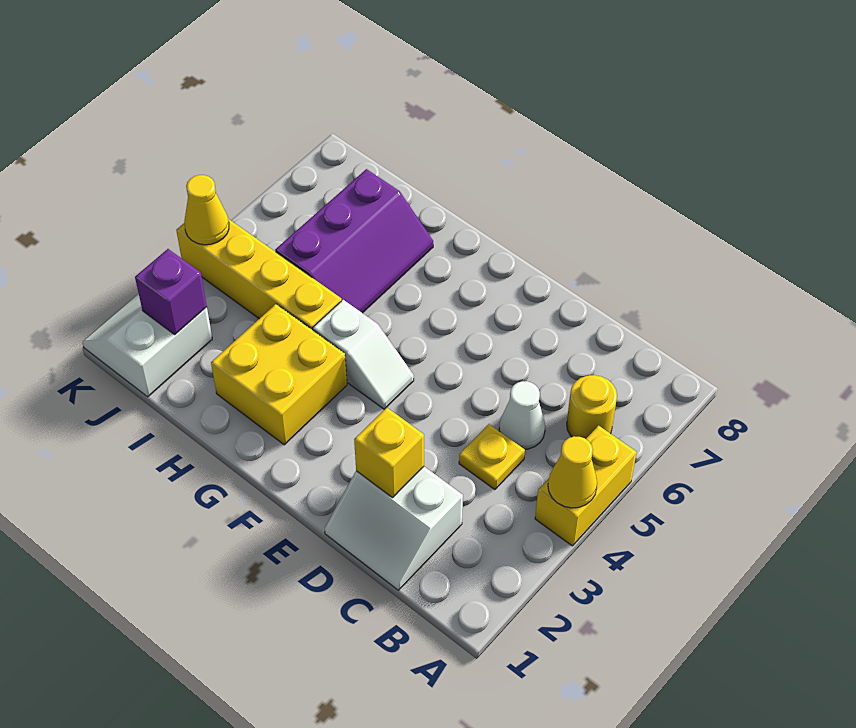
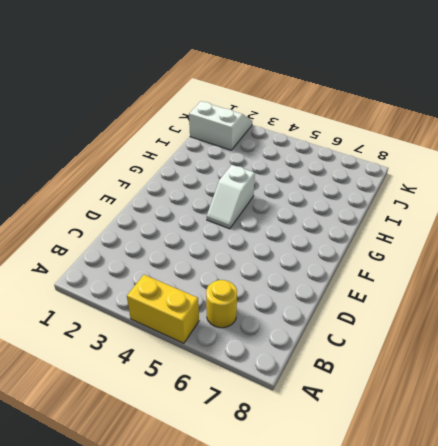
none -> white 2x2 slope [325,467,463,590]
none -> yellow 1x1 plate [459,424,525,490]
none -> white 1x1 cone [499,381,545,449]

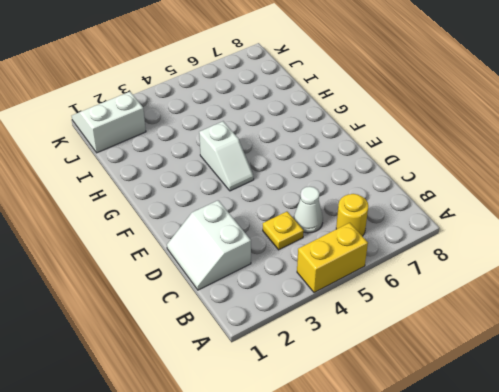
none -> yellow 2x2 brick [211,304,347,445]
none -> yellow 1x4 brick [176,219,342,330]
none -> purple 2x3 slope [275,169,433,313]

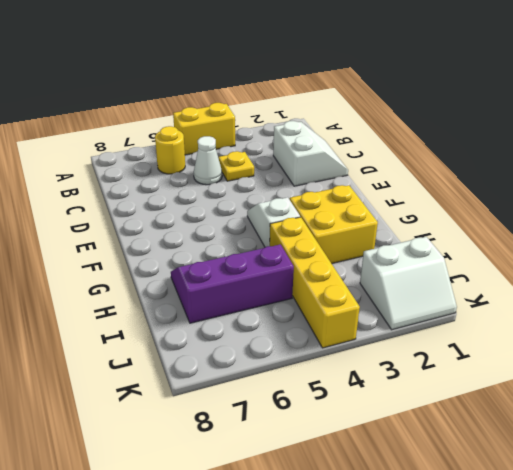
none -> yellow 1x1 cone [548,436,597,508]
none -> yellow 1x1 brick [354,408,424,498]
none -> purple 1x1 brick [135,249,207,334]

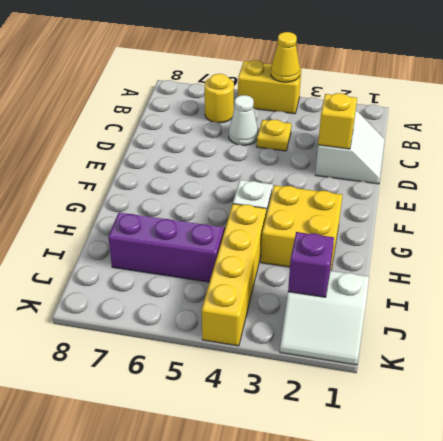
none -> yellow 1x1 cone [184,175,229,245]

